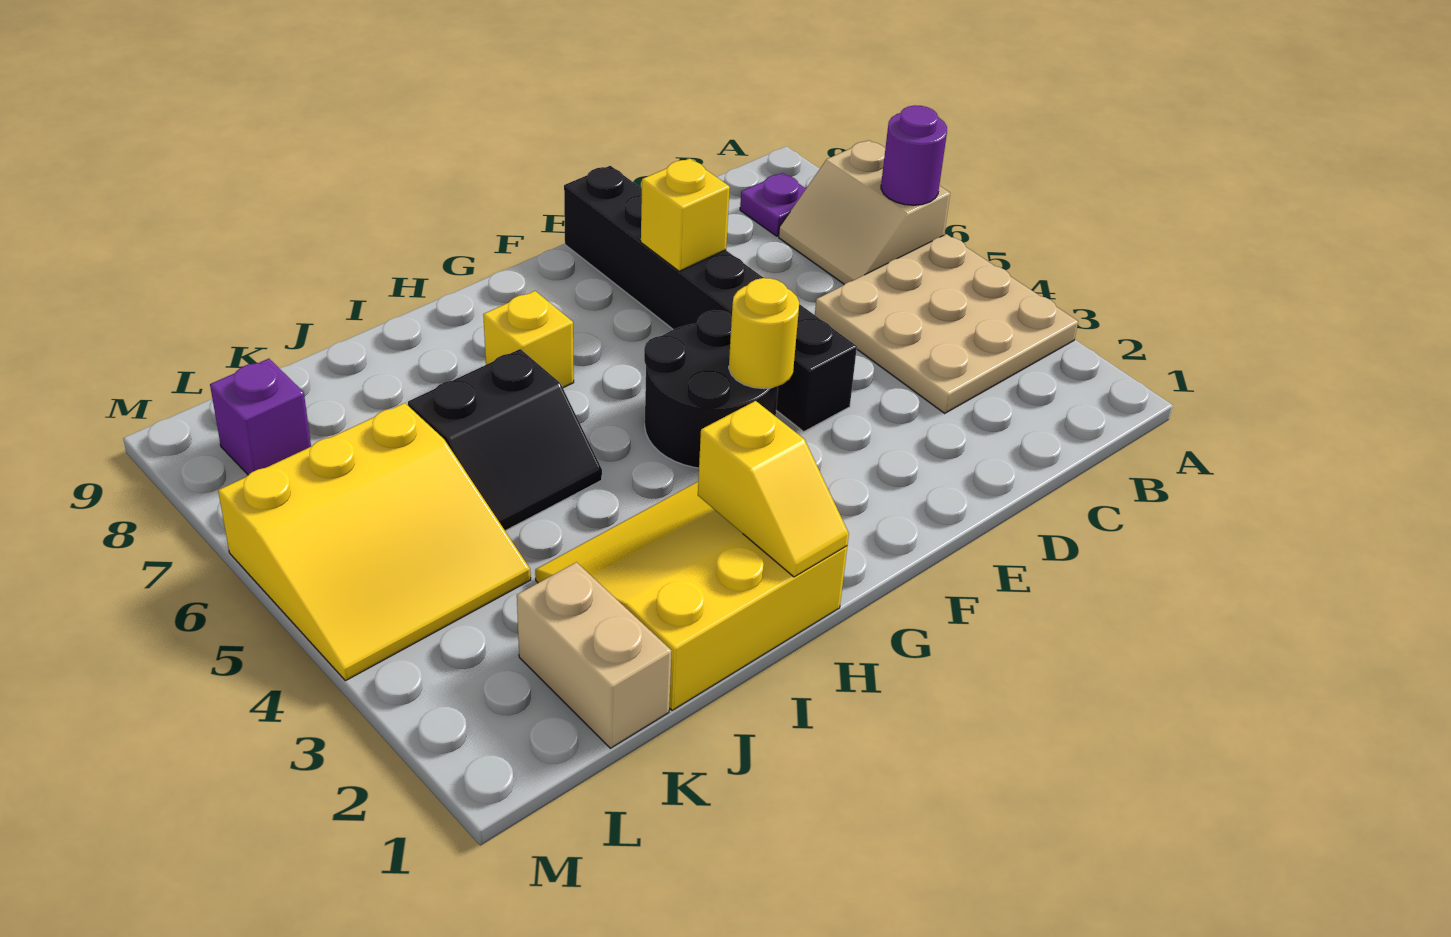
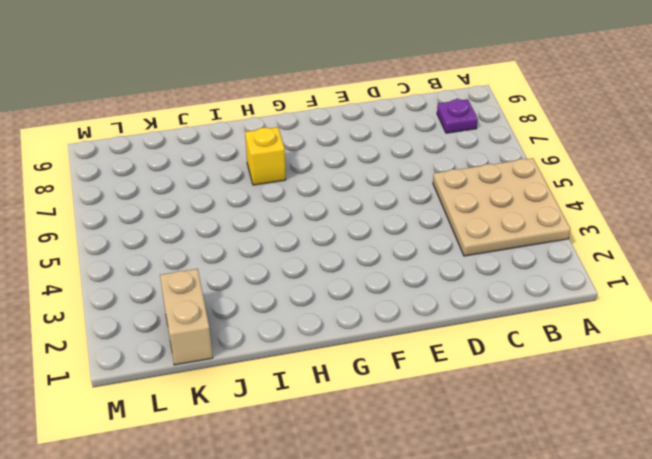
none -> tan 2x2 slope [779,140,950,284]
none -> black 1x6 brick [564,166,857,432]
none -> black 2x2 round brick [644,310,778,468]

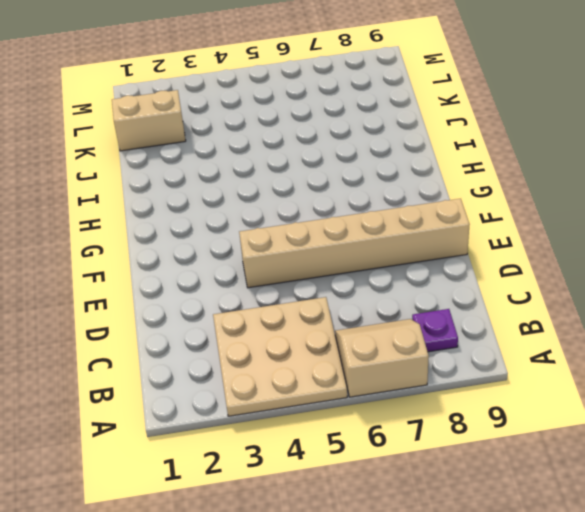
tan 1x6 brick [239,199,470,288] -> black 1x6 brick [564,166,857,432]
none -> black 2x2 round brick [644,310,778,468]
none -> yellow 3x3 slope [535,482,847,710]
none -> yellow 1x1 brick [483,291,574,388]

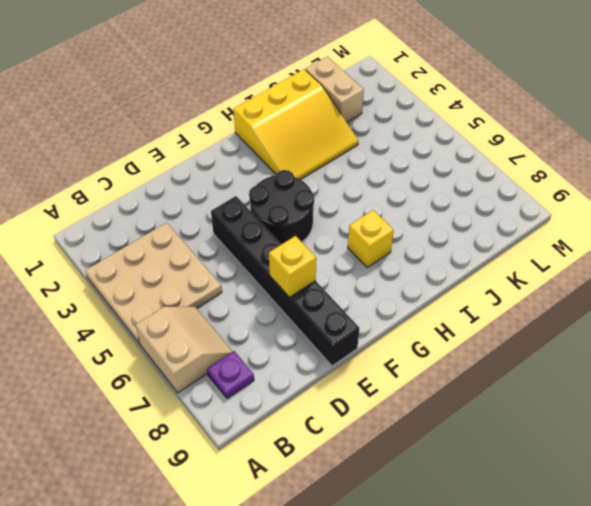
none -> black 2x2 slope [408,349,602,531]
none -> yellow 3x3 slope [218,403,531,681]
none -> purple 1x1 brick [210,359,311,475]

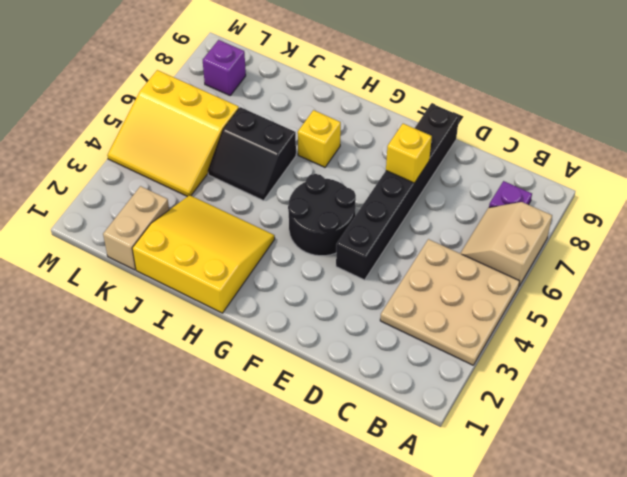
none -> purple 1x1 round brick [881,105,947,205]
none -> yellow 1x1 round brick [729,278,799,389]
none -> yellow 1x2 slope [698,401,849,577]

